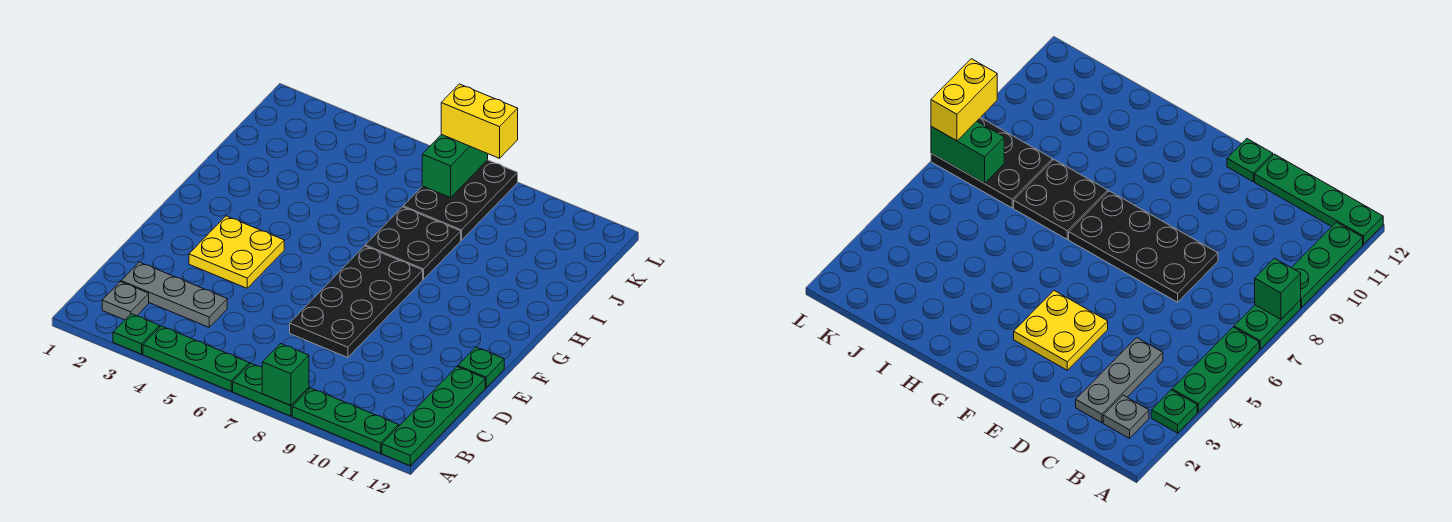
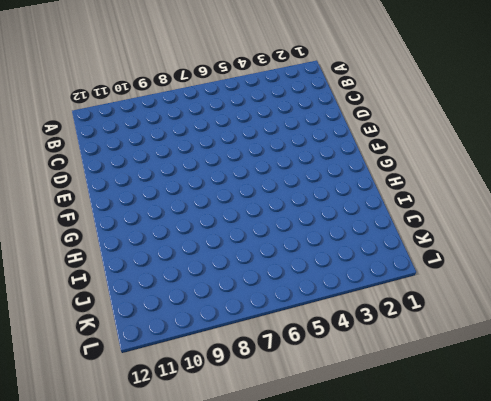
none -> green 1x1 plate [113,314,160,354]
none -> green 1x3 plate [143,326,249,391]
none -> green 1x2 plate [233,363,309,416]

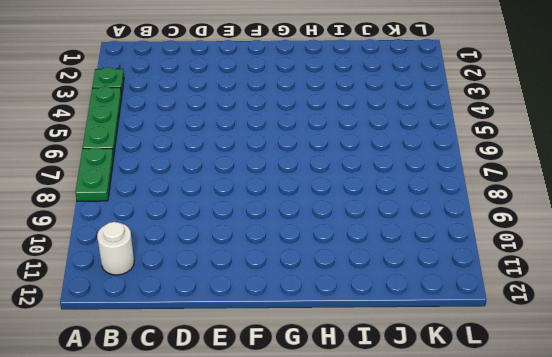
white 1x1 round brick [97,222,134,275] -> none
none -> green 1x3 plate [292,388,399,453]
none -> green 1x4 plate [382,367,485,466]
none -> grey 1x1 plate [102,282,149,320]

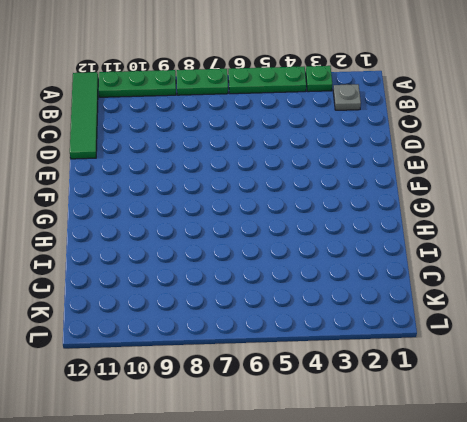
green 1x4 tile [70,72,98,159] -> green 1x4 plate [382,367,485,466]
none -> grey 1x3 plate [121,262,227,327]
none -> black 2x4 plate [290,246,423,358]
none -> yellow 2x2 plate [189,216,284,288]

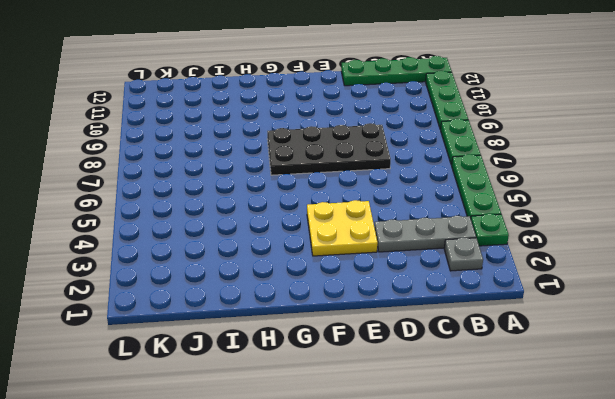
grey 1x3 plate [374,216,476,252] -> grey 1x3 plate turned to [121,262,227,327]
none -> green 1x1 plate [458,347,504,387]
none -> black 2x2 plate [365,207,461,279]
none -> black 2x3 plate [403,160,518,240]

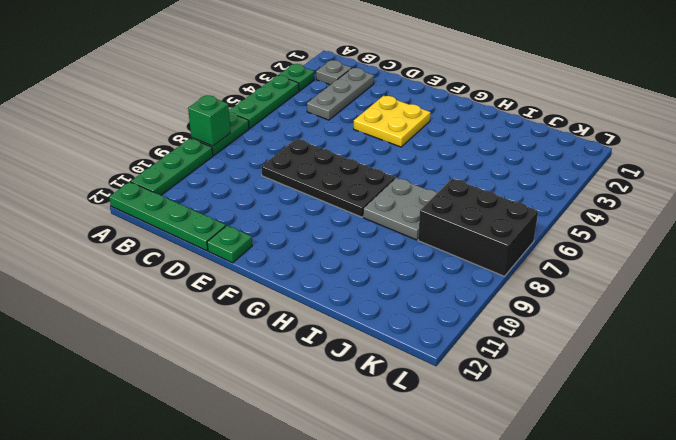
grey 2x2 plate [363,178,437,240] -> black 2x2 plate [365,207,461,279]
black 2x3 brick [418,178,538,276] -> black 2x3 plate [403,160,518,240]
none -> green 1x2 brick [422,134,488,198]
none -> yellow 1x2 brick [441,84,518,158]

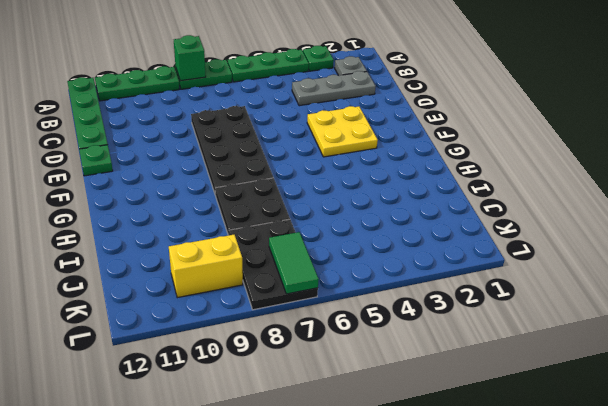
green 1x2 tile [269,232,319,294] -> green 1x2 brick [422,134,488,198]
yellow 1x2 brick [169,235,243,298] -> yellow 1x2 brick moved to [441,84,518,158]

